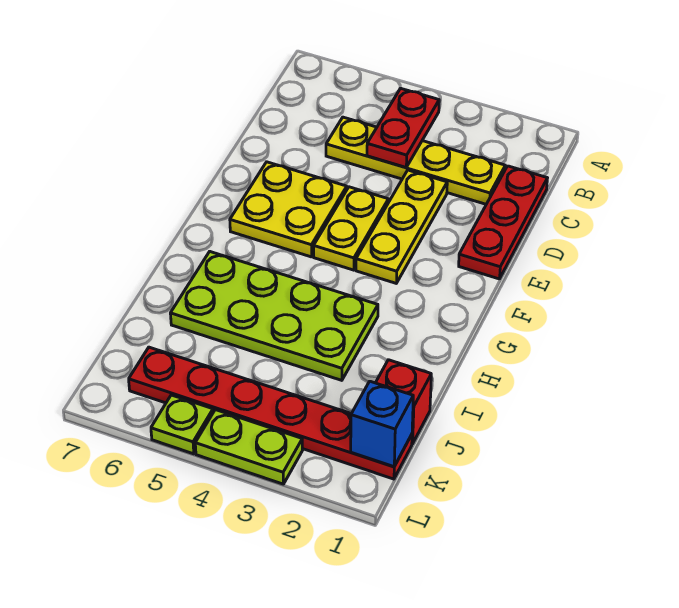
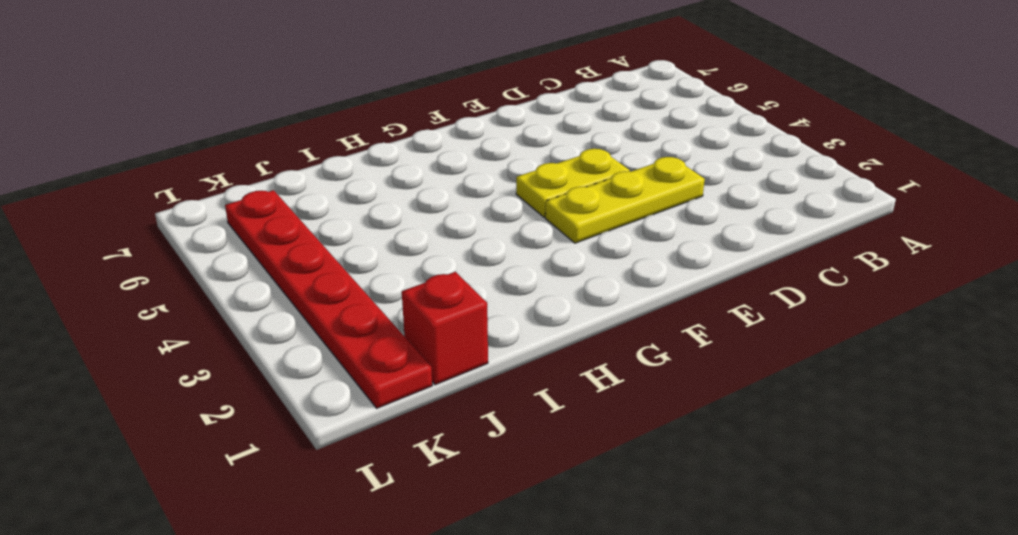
none -> red 1x3 plate [459,166,547,279]
none -> yellow 1x4 plate [326,117,505,204]
none -> yellow 2x2 plate [230,162,347,257]

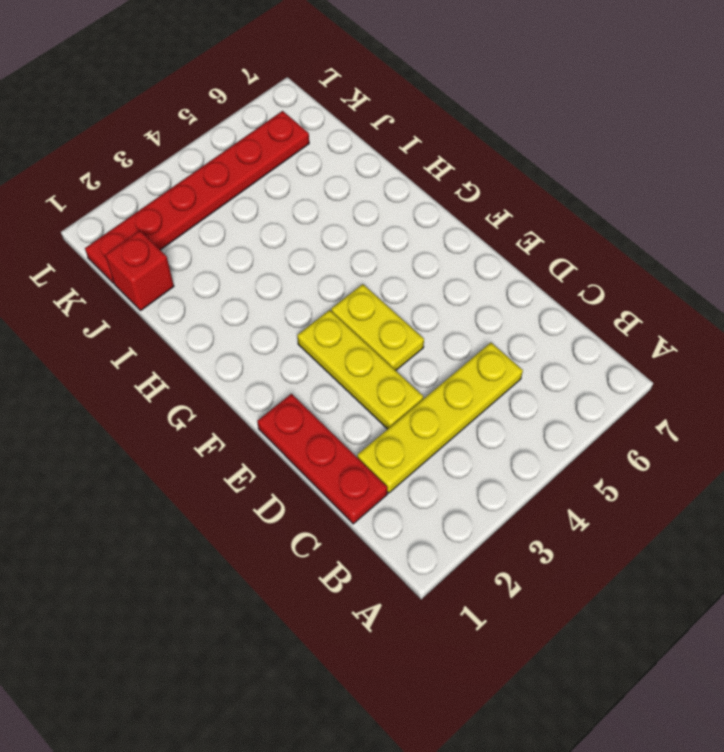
none -> yellow 2x2 plate [230,162,347,257]
none -> lime 2x4 plate [170,252,378,380]
none -> lime 1x2 plate [195,410,303,484]

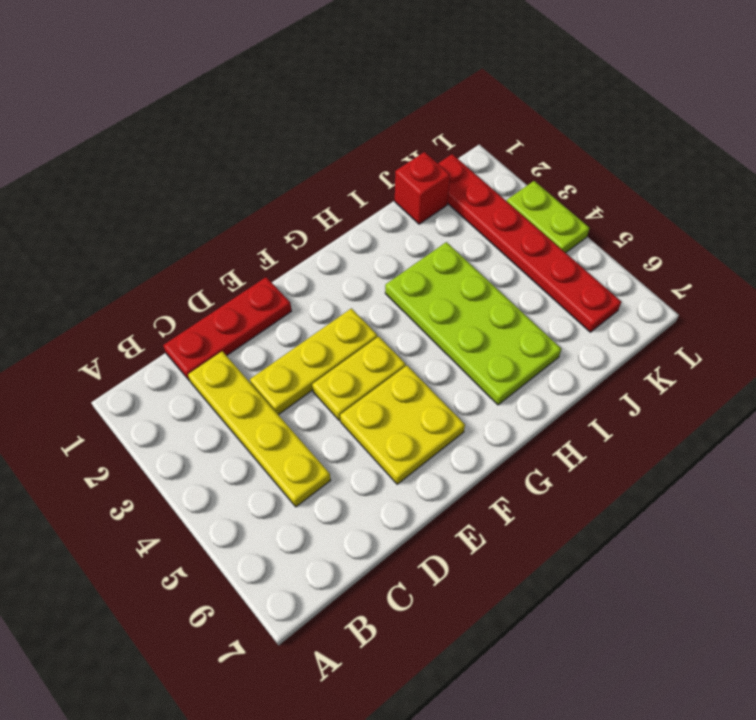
none -> lime 1x1 plate [151,395,213,454]
none -> red 1x2 plate [367,88,439,167]
none -> blue 1x1 brick [351,381,413,467]

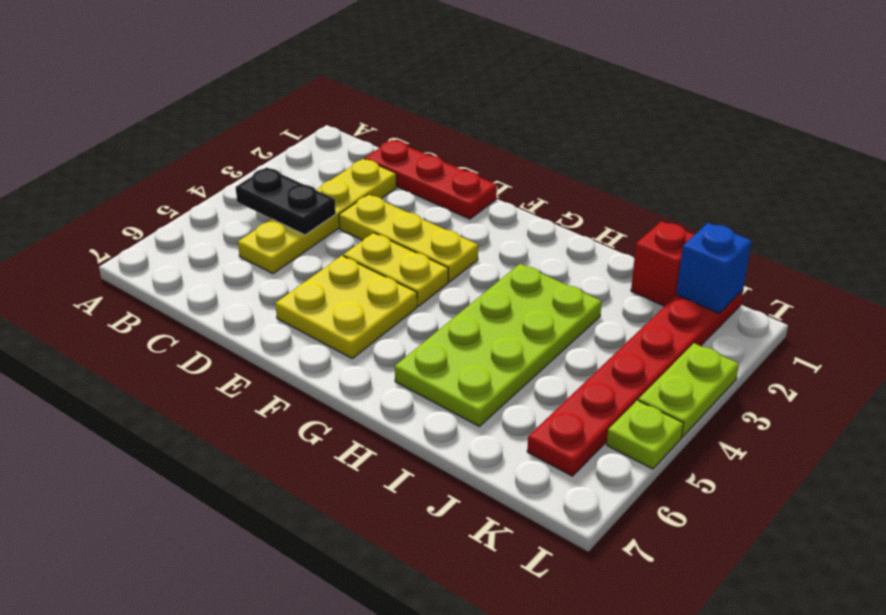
black 1x2 plate [236,167,336,235] -> red 1x2 plate [367,88,439,167]

